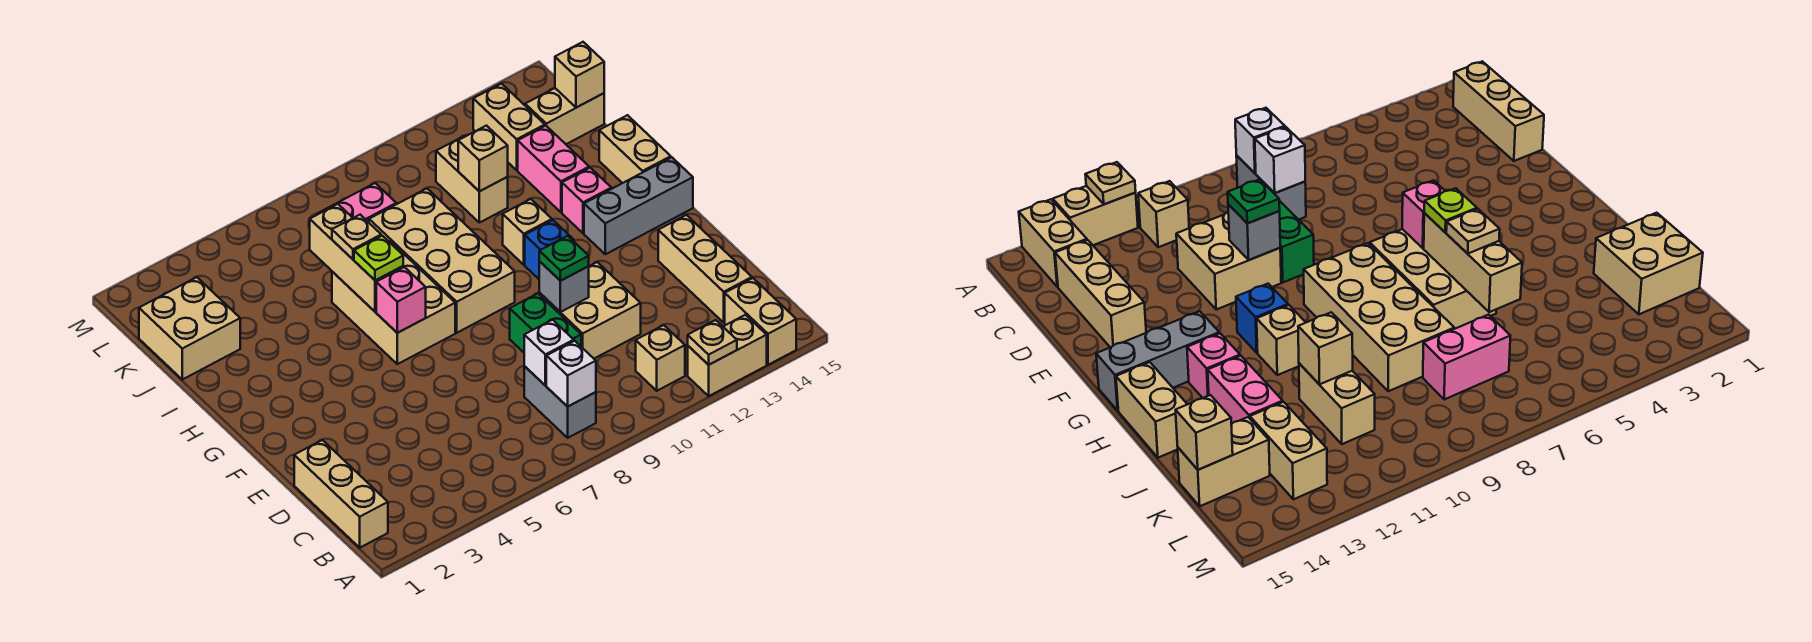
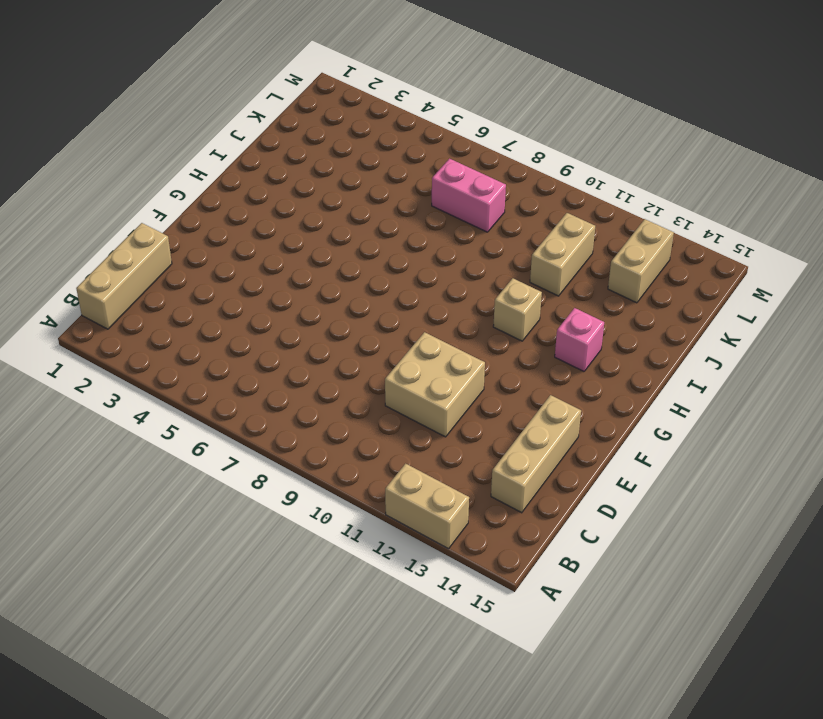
none -> tan 1x2 brick [725,278,796,365]
none -> grey 1x2 brick [524,366,596,438]
none -> tan 1x1 brick [636,325,685,391]
none -> green 1x2 brick [510,294,581,352]

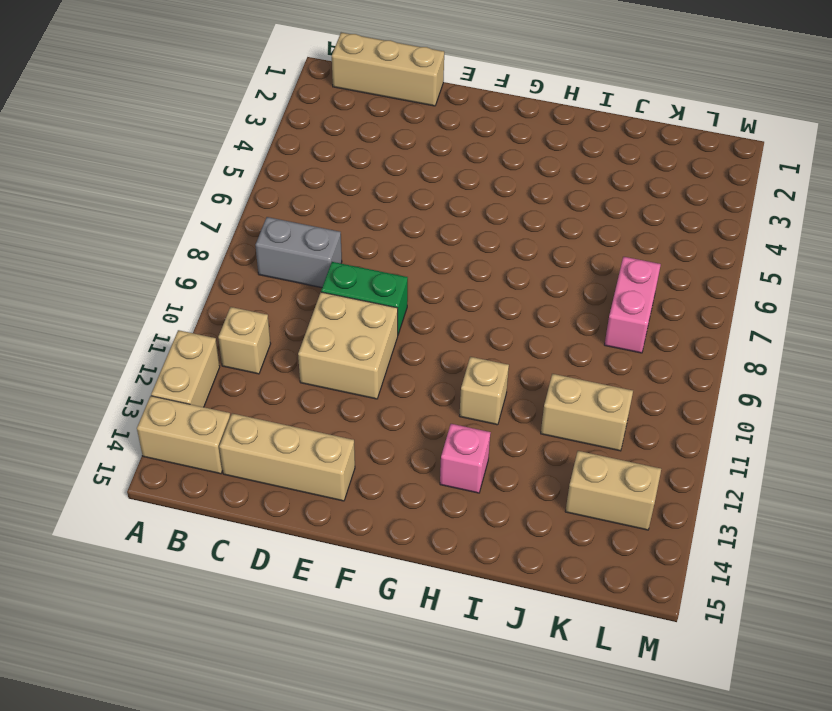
none -> tan 2x3 brick [332,241,455,364]
none -> tan 2x4 brick [369,189,515,333]
none -> blue 1x1 brick [525,220,574,279]
none -> grey 1x3 brick [584,157,693,254]

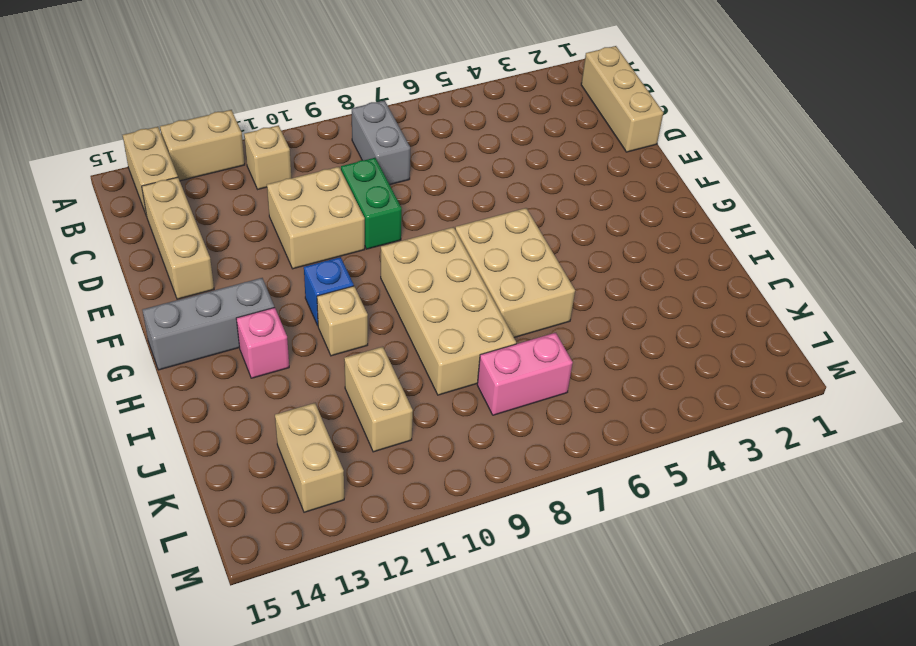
none -> tan 1x2 brick [599,115,671,183]
none -> pink 1x2 brick [518,126,589,212]
none -> tan 2x2 brick [139,277,240,380]
none -> tan 1x2 brick [525,88,604,144]

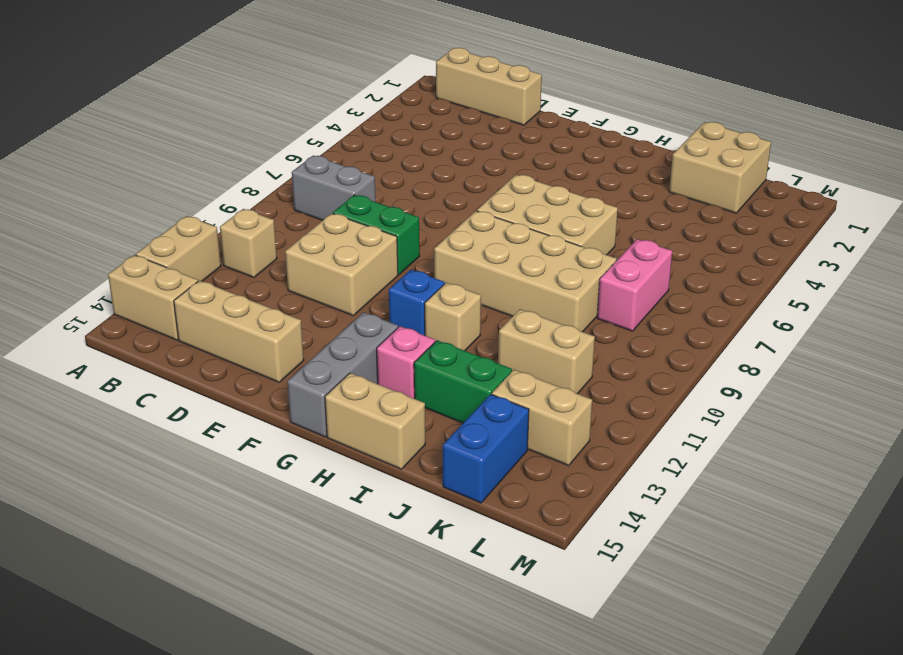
green 1x2 brick [414,340,512,423] -> pink 1x2 brick [518,126,589,212]
blue 1x2 brick [443,394,529,503] -> tan 1x2 brick [525,88,604,144]
none -> tan 1x1 plate [688,320,737,365]
none -> white 1x1 brick [546,341,596,407]
none -> white 1x1 brick [524,320,574,385]
none -> grey 1x1 brick [539,261,589,312]

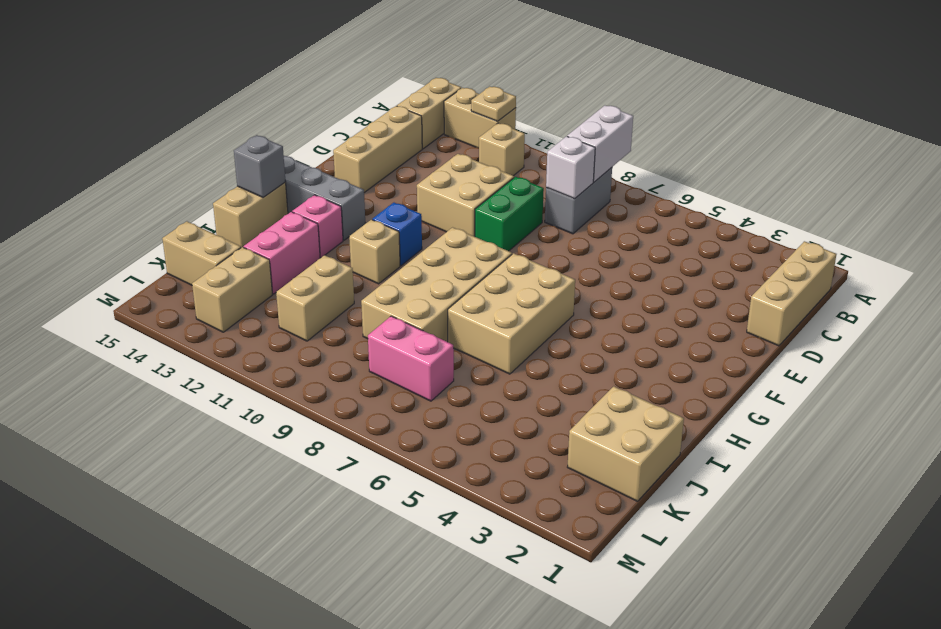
white 1x2 brick [567,106,633,182] -> white 1x1 brick [546,341,596,407]
grey 1x1 brick [234,135,286,197] -> grey 1x1 brick moved to [539,261,589,312]
none -> pink 1x1 brick [376,267,426,333]
none -> tan 1x3 brick [310,204,403,312]
none -> tan 1x1 brick [458,126,508,191]
none -> tan 1x1 brick [555,42,604,108]

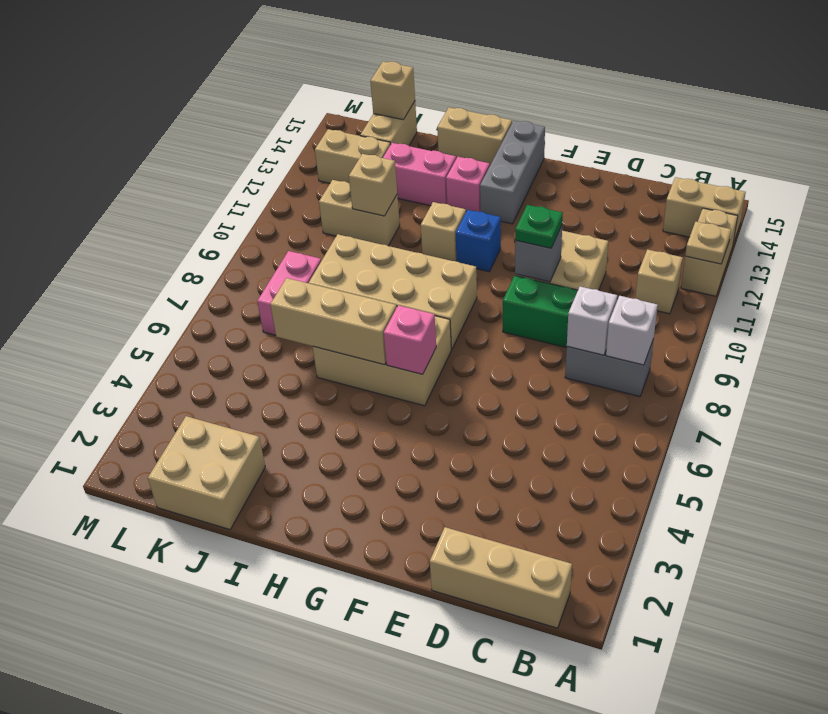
none -> tan 1x3 brick [658,215,752,323]
none -> lime 1x1 plate [354,236,403,281]
none -> tan 1x1 plate [332,215,381,259]

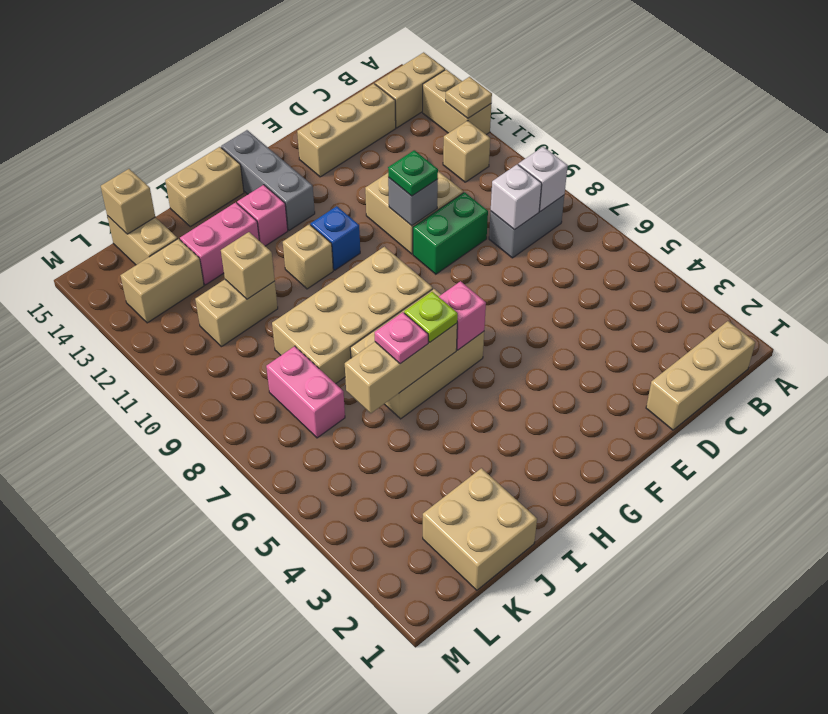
pink 1x1 plate [374,312,428,364] -> tan 1x1 plate [332,215,381,259]

